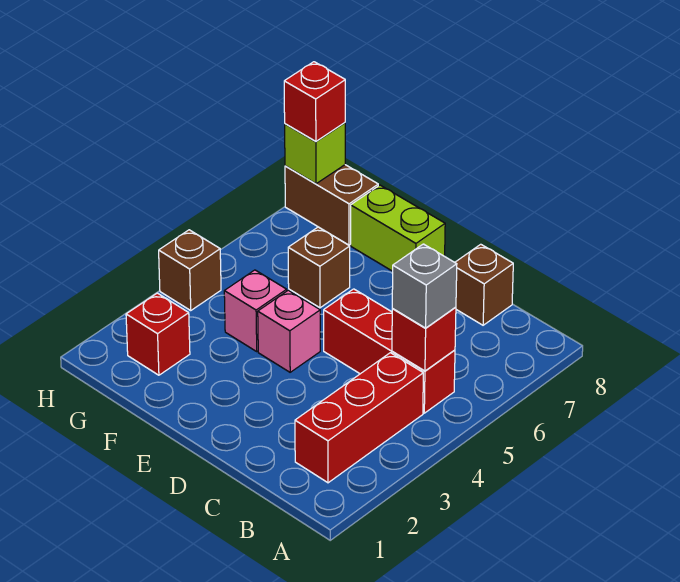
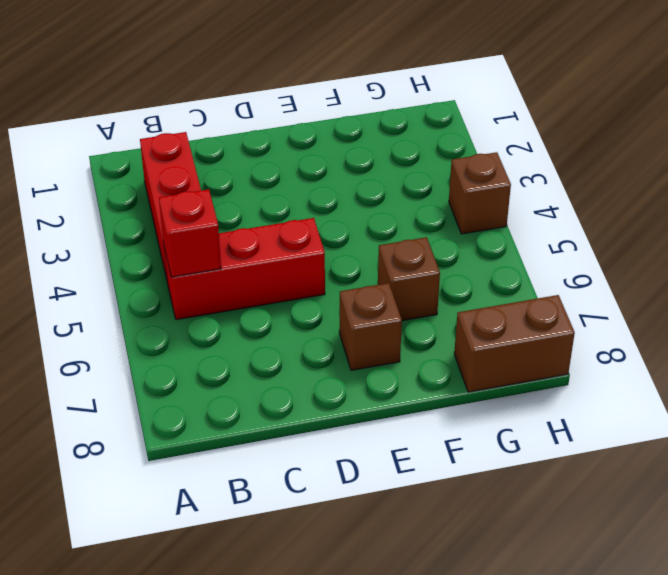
brown 1x1 brick [339,283,402,370] -> brown 1x1 brick moved to [455,244,513,325]
none -> pink 1x1 brick [258,290,320,372]
none -> lime 1x2 brick [351,185,445,271]
none -> pink 1x1 brick [224,270,287,351]

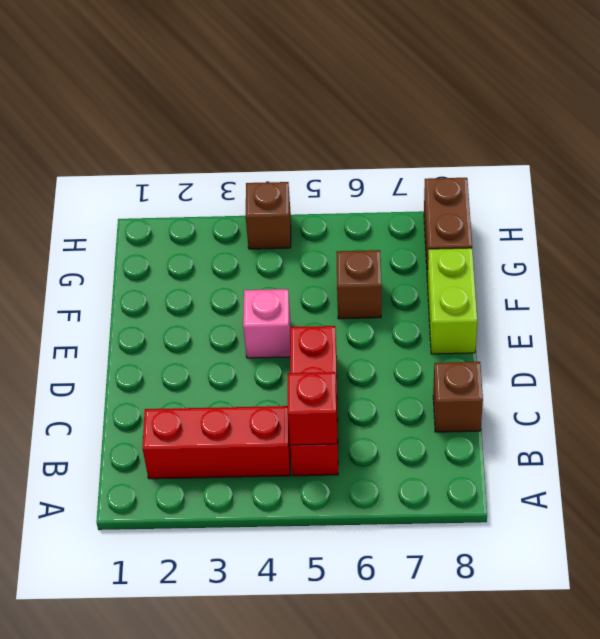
none -> pink 1x1 brick [224,270,287,351]
none -> red 1x1 brick [126,293,190,375]
none -> lime 1x1 brick [285,123,345,184]

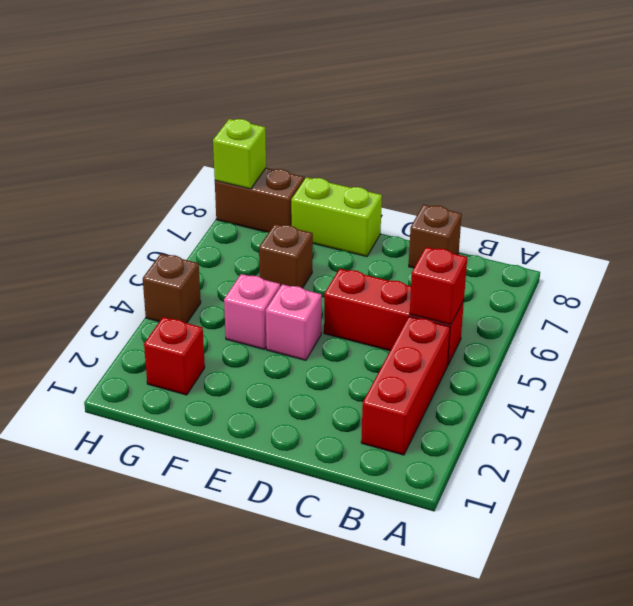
none -> grey 1x1 brick [392,244,457,328]
none -> red 1x1 brick [284,62,345,141]

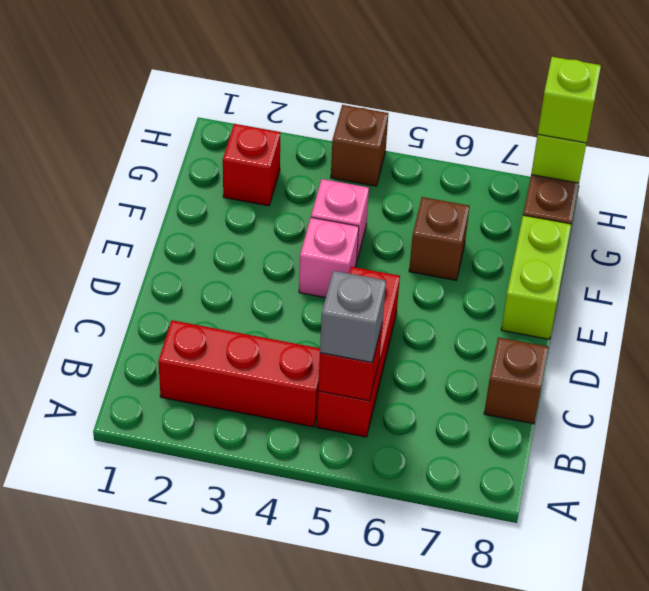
lime 1x1 brick [538,57,601,143] -> red 1x1 brick [284,62,345,141]

